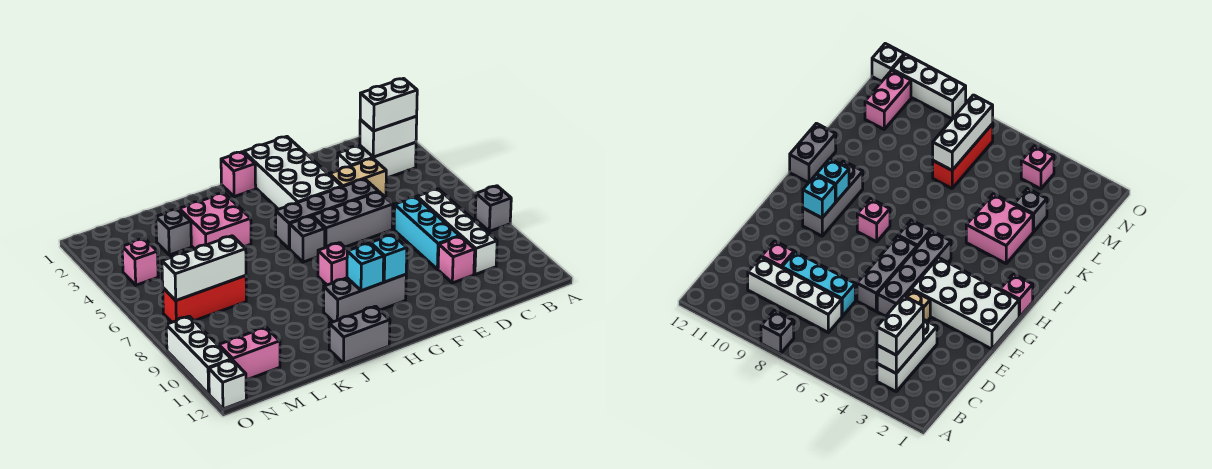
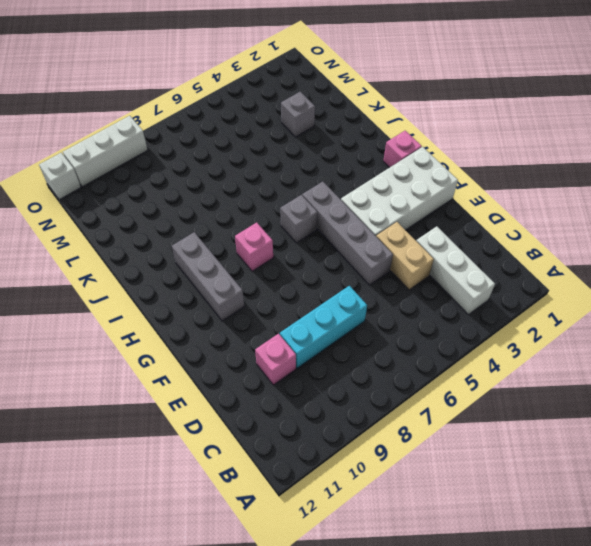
none -> grey 1x1 brick [475,186,511,231]
none -> white 1x4 brick [417,189,497,275]
none -> grey 1x3 brick [312,192,393,248]

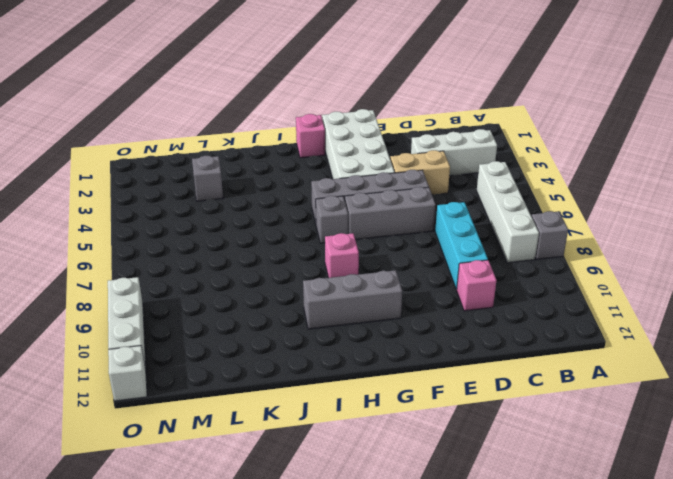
white 1x4 brick [477,161,539,263] -> white 1x4 brick moved to [417,189,497,275]
none -> grey 1x2 brick [329,306,390,363]
none -> pink 2x2 brick [179,193,251,249]
none -> red 1x3 brick [163,276,246,322]

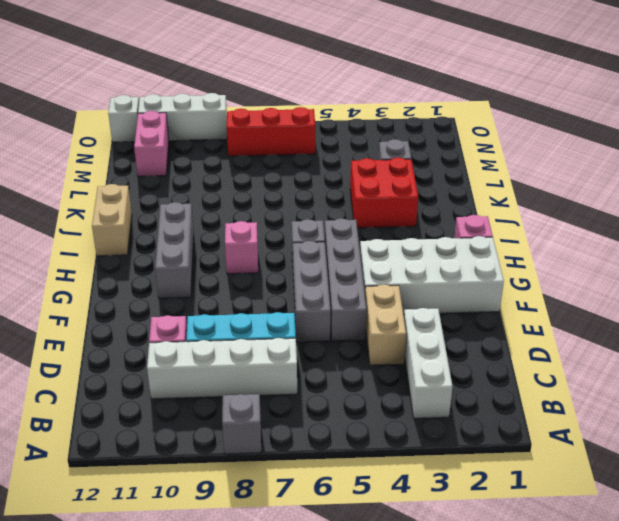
tan 1x2 brick [92,184,132,256] -> grey 1x2 brick [329,306,390,363]
red 2x2 brick [350,158,418,228] -> pink 2x2 brick [179,193,251,249]
red 1x3 brick [227,107,315,156] -> red 1x3 brick turned to [163,276,246,322]
none -> pink 1x1 brick [122,239,158,285]
none -> white 1x2 brick [360,116,417,157]
none -> cyan 1x1 brick [371,235,407,282]

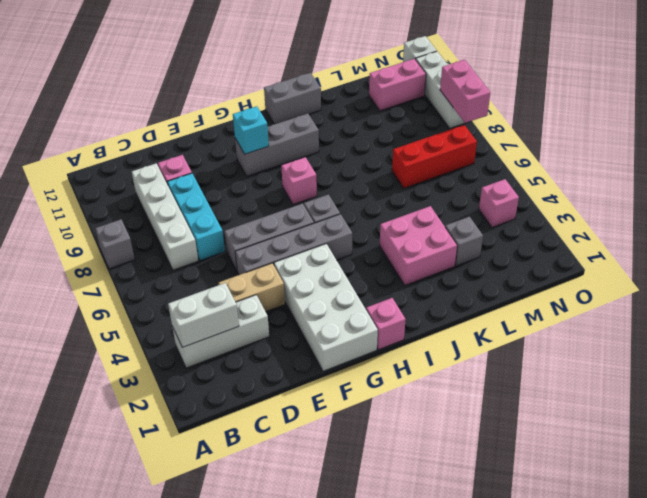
pink 1x2 brick [440,60,491,123] -> none
none -> cyan 1x1 brick [347,243,384,291]
none -> white 1x3 brick [162,236,246,300]
none -> white 1x2 brick [360,79,417,131]

